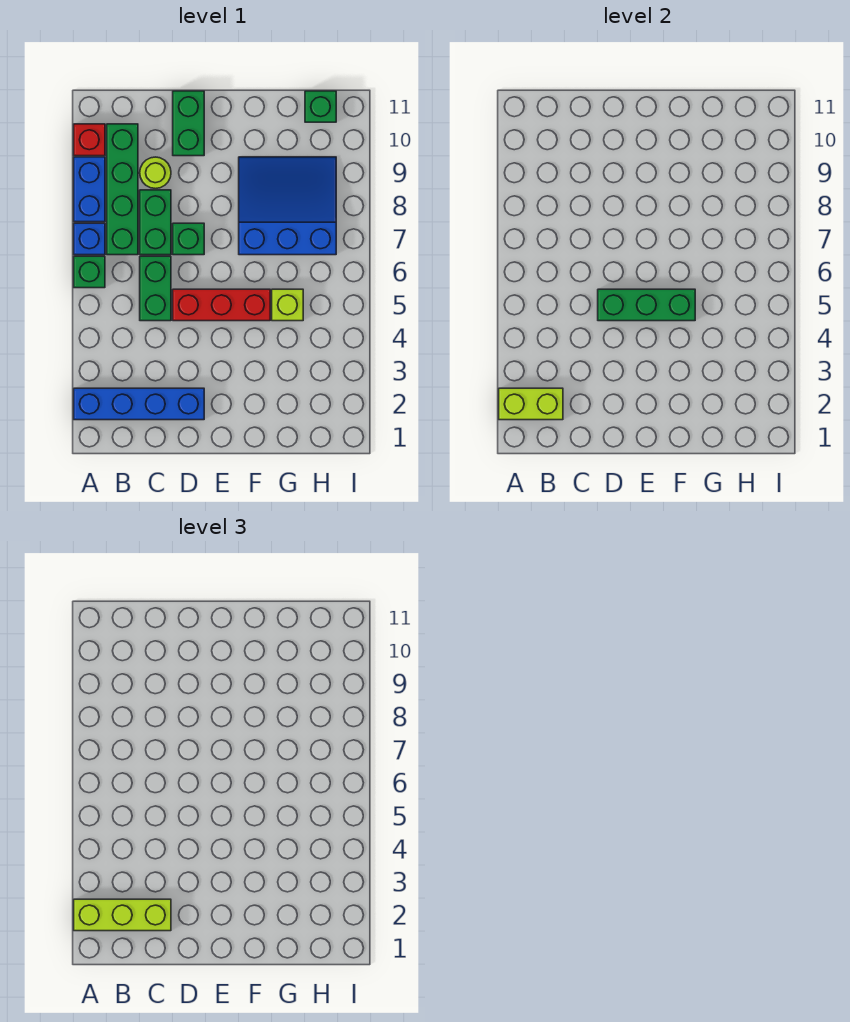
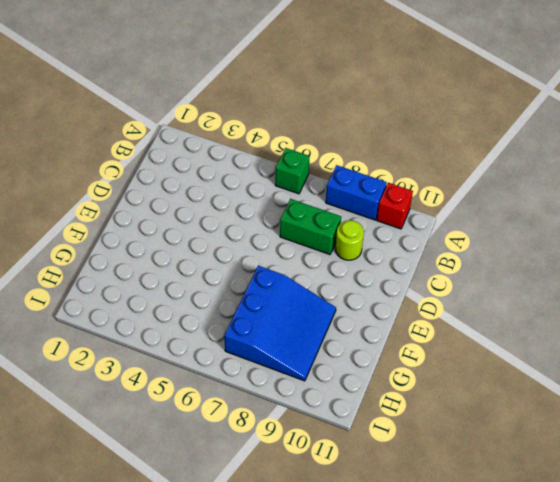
none -> blue 1x4 brick [74,388,204,420]
none -> blue 1x1 brick [74,223,105,255]
none -> green 1x4 brick [107,124,138,255]

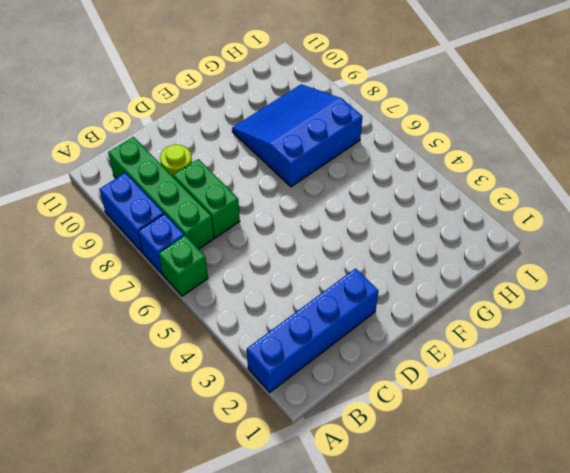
none -> red 1x1 brick [74,124,105,156]
none -> green 1x2 brick [140,256,171,321]
none -> red 1x3 brick [173,289,270,321]

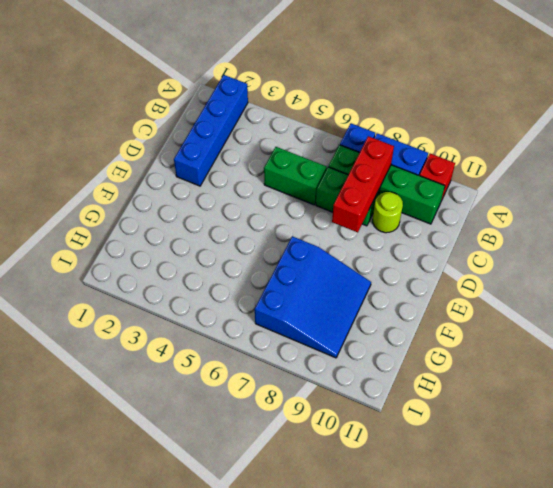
red 1x3 brick [332,136,394,232] -> red 1x3 brick moved to [173,289,270,321]
none -> green 1x1 brick [74,256,105,288]
none -> green 1x1 brick [173,223,204,255]
none -> green 1x2 brick [173,91,204,156]

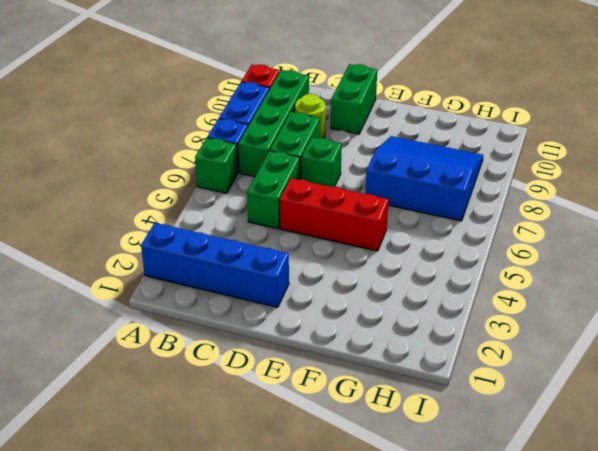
none -> lime 1x1 brick [272,289,303,321]
none -> green 1x1 brick [305,91,336,122]
none -> lime 1x2 brick [499,388,563,420]

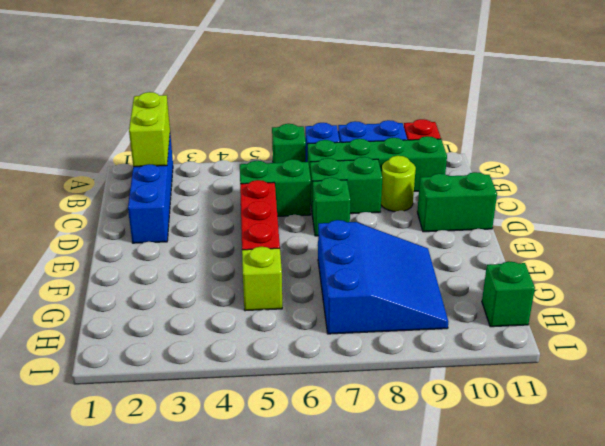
none -> green 1x3 brick [598,289,695,321]
none -> lime 1x3 brick [74,899,171,931]

